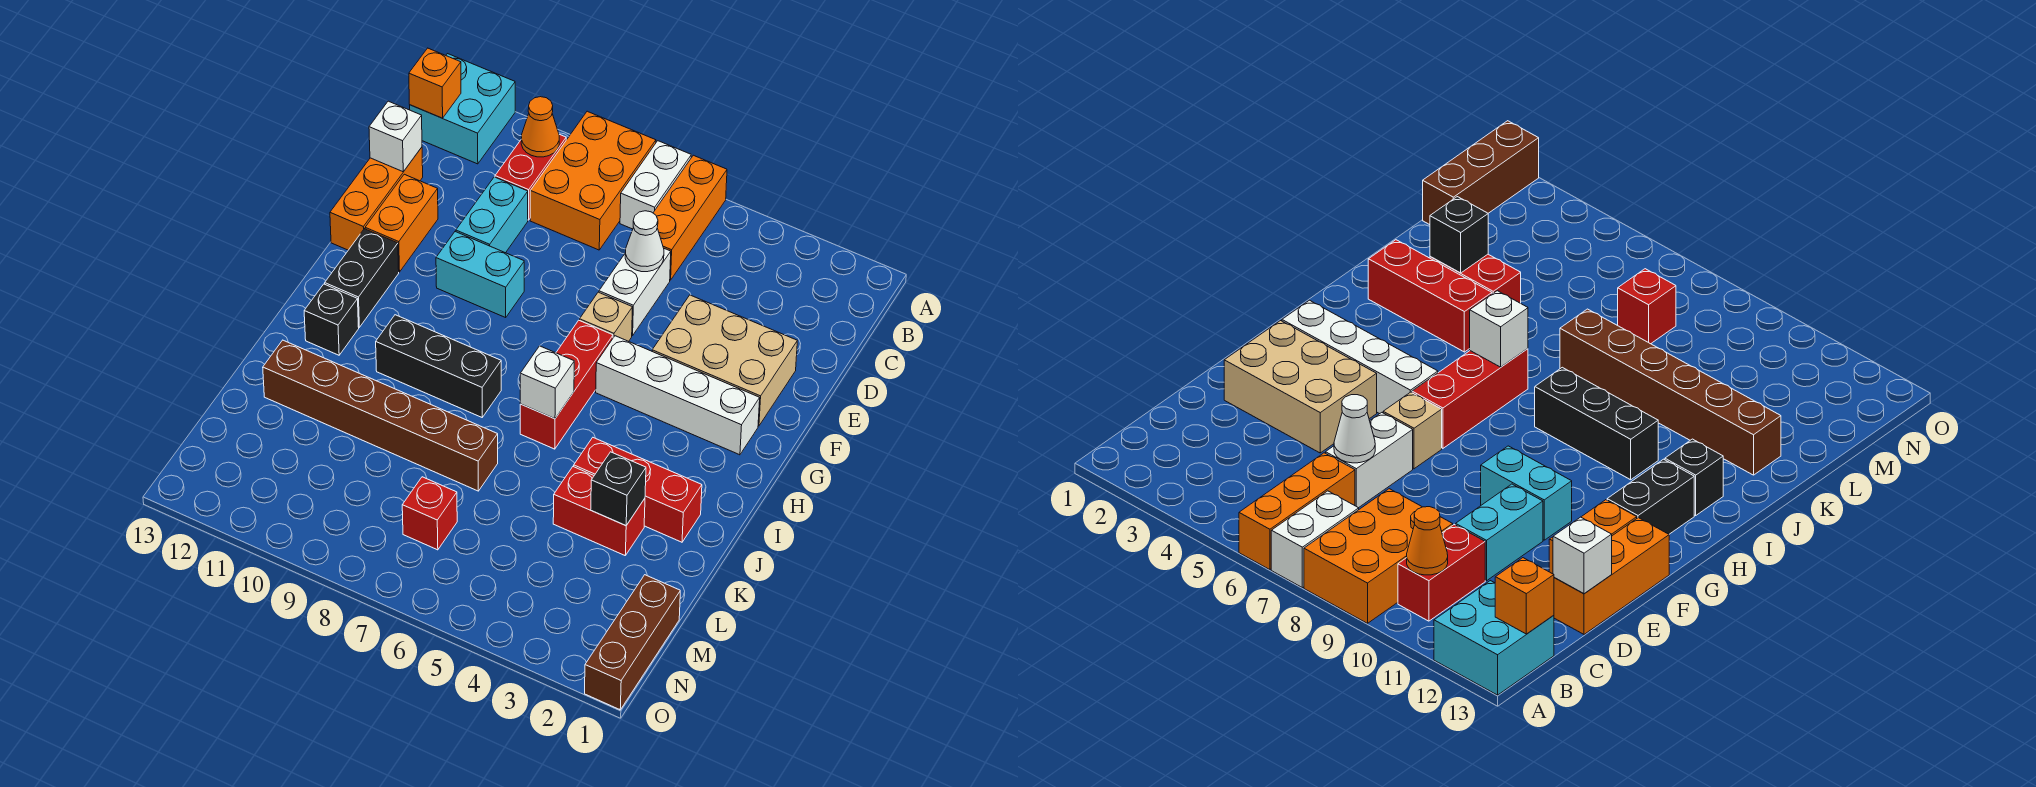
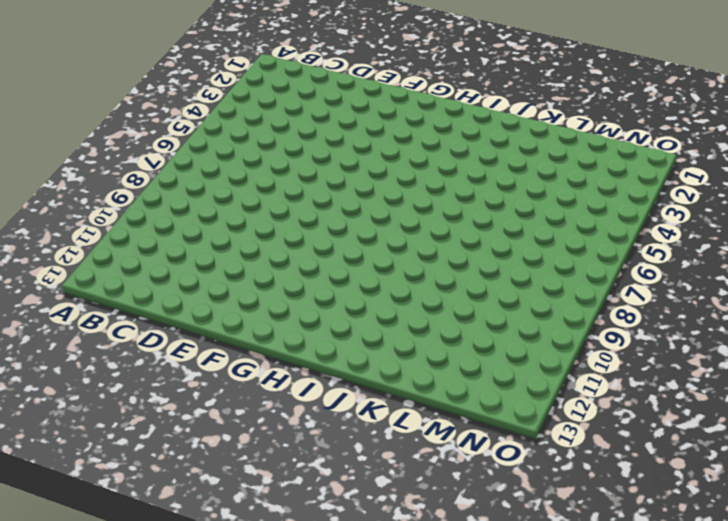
none -> orange 1x3 brick [653,155,727,280]
none -> white 1x2 brick [620,141,691,229]
none -> orange 2x3 brick [530,111,656,250]

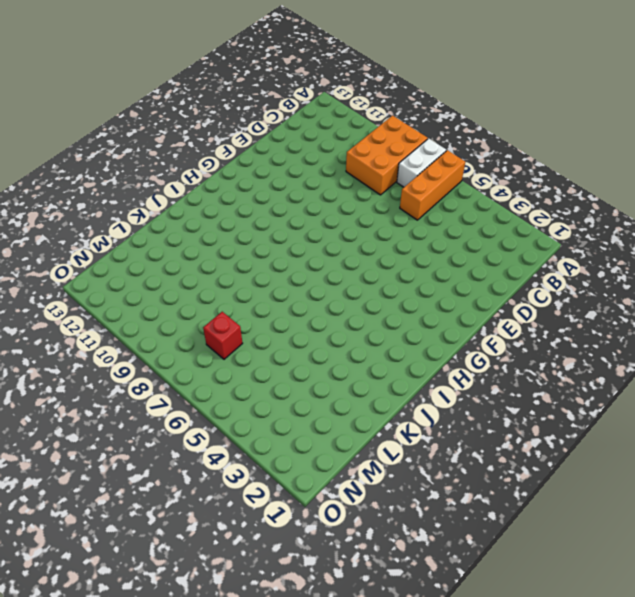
none -> cyan 2x2 brick [410,54,515,164]
none -> red 1x2 brick [495,134,566,220]
none -> white 1x2 brick [599,249,671,336]

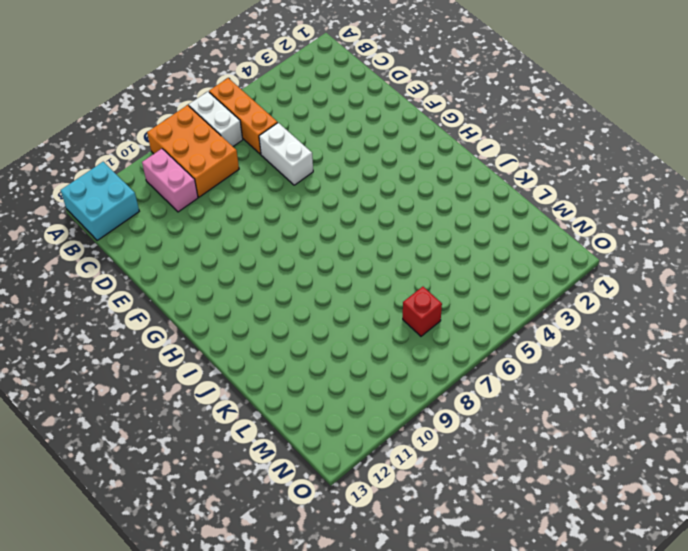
pink 1x2 brick [142,149,198,212] -> red 1x2 brick [495,134,566,220]
none -> cyan 1x2 brick [456,177,528,253]
none -> orange 1x3 brick [330,147,423,250]
none -> tan 2x3 brick [652,295,797,426]

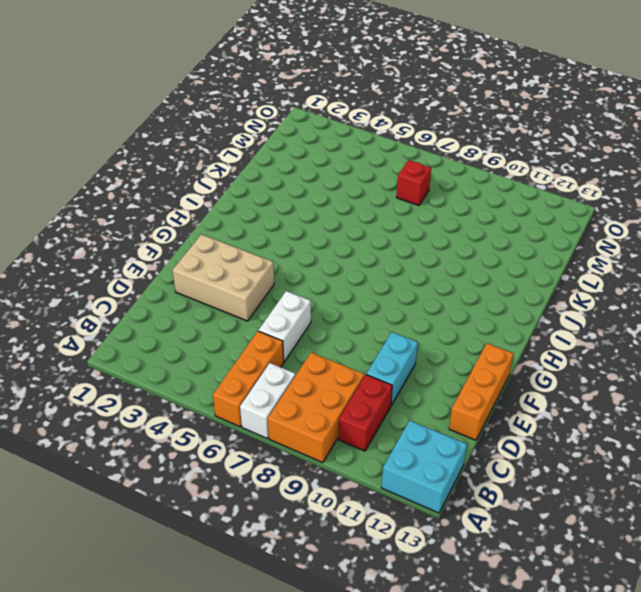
none -> orange 1x2 brick [365,174,438,272]
none -> tan 1x1 brick [580,292,632,341]
none -> cyan 1x2 brick [436,232,524,317]

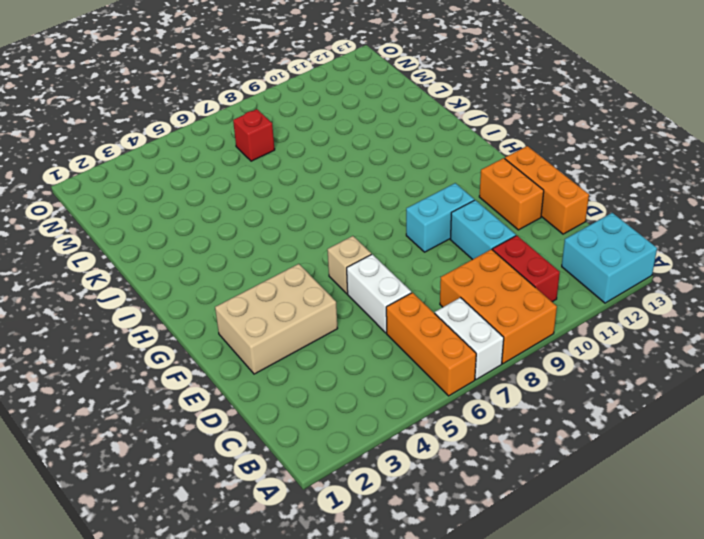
none -> white 1x4 brick [596,336,760,455]
none -> red 1x3 brick [520,320,613,449]
none -> black 1x2 brick [325,229,399,327]

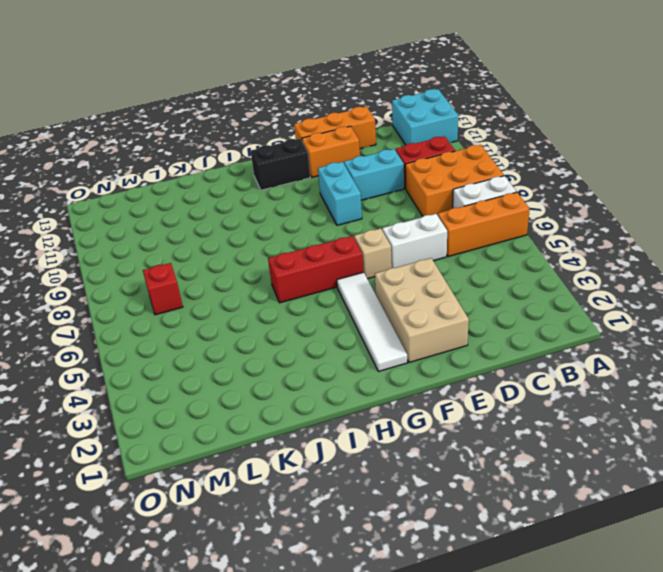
white 1x4 tile [337,272,407,371] -> white 1x4 brick [596,336,760,455]
none -> black 1x3 brick [376,315,501,417]
none -> black 1x1 brick [304,284,359,355]
none -> red 1x3 brick [574,438,702,542]

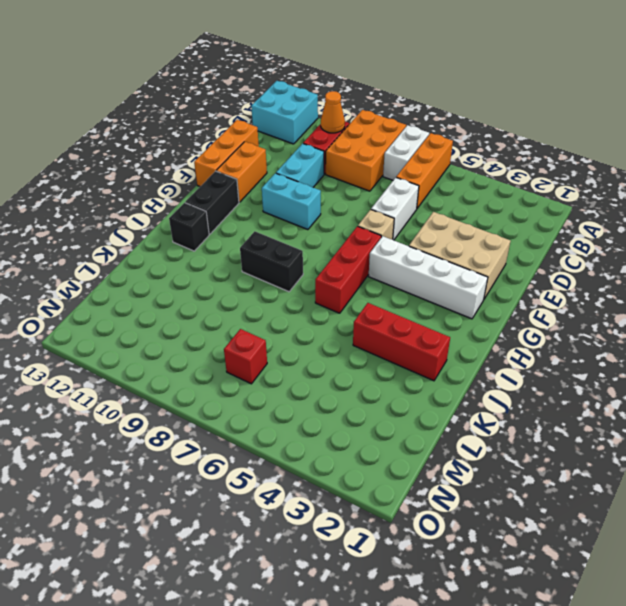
black 1x2 brick [240,231,303,292] -> black 1x3 brick [376,315,501,417]
none -> red 1x2 brick [553,467,645,555]
none -> brown 1x6 brick [263,340,498,491]
none -> brown 1x3 brick [585,575,680,710]

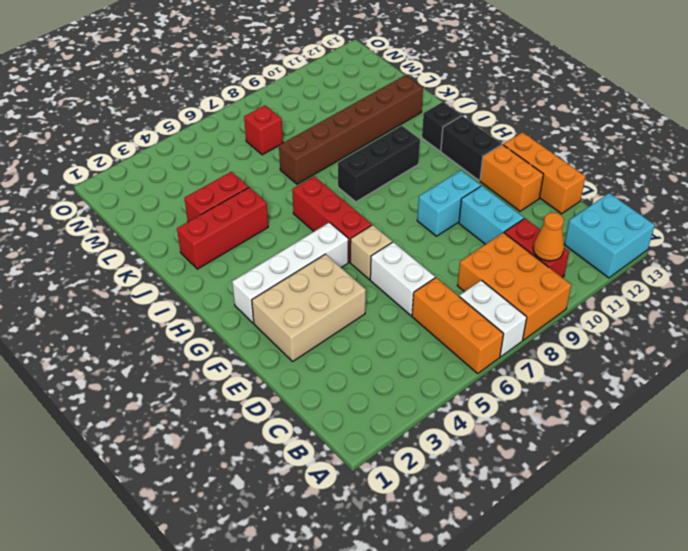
none -> brown 1x3 brick [585,575,680,710]
none -> orange 1x1 brick [409,48,461,118]
none -> white 1x1 cone [625,211,664,272]

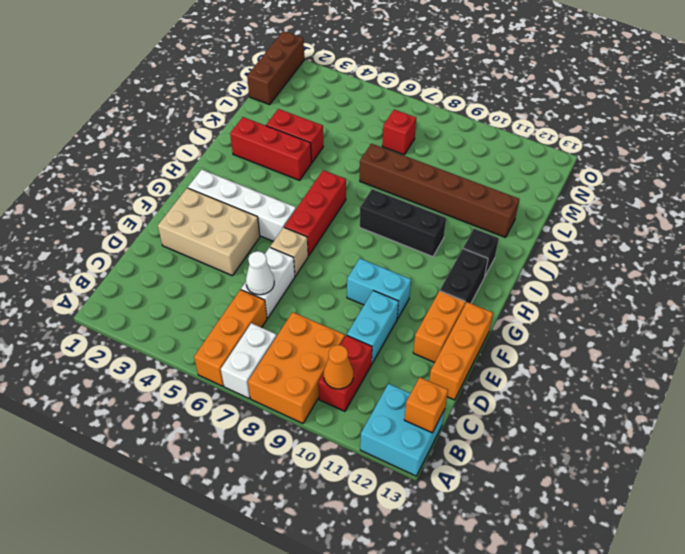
none -> white 1x1 brick [369,101,422,172]
none -> white 1x1 brick [520,346,574,419]
none -> black 1x1 brick [591,452,646,526]

